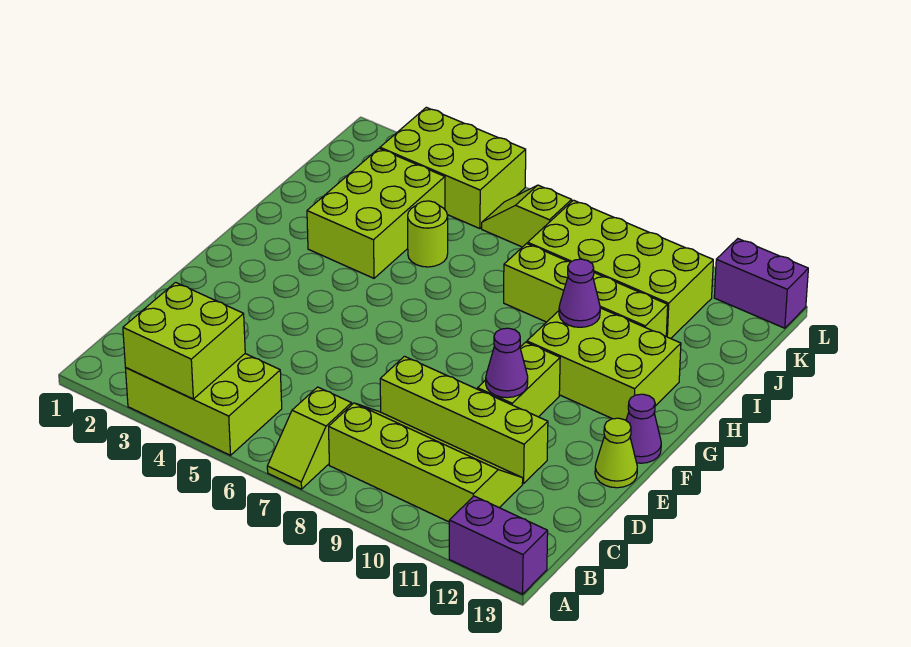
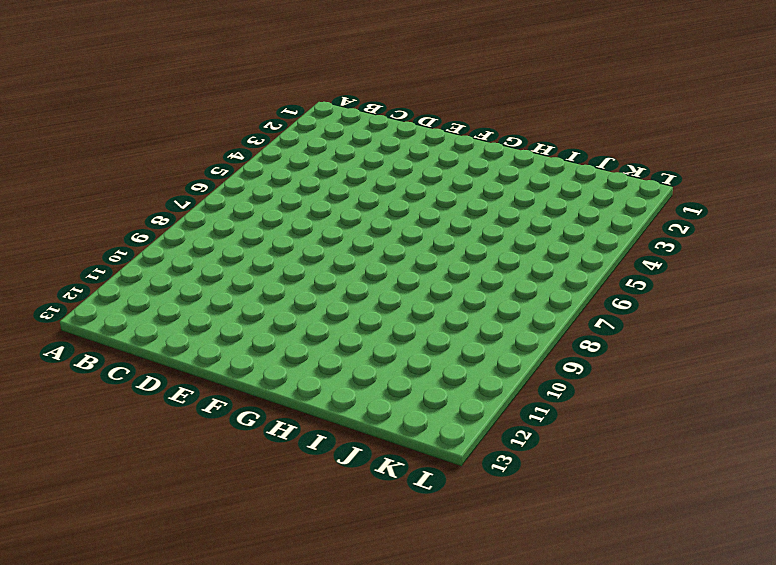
none -> lime 2x3 brick [126,354,282,455]
none -> lime 1x2 slope [267,387,352,489]
none -> purple 1x2 brick [449,496,548,594]

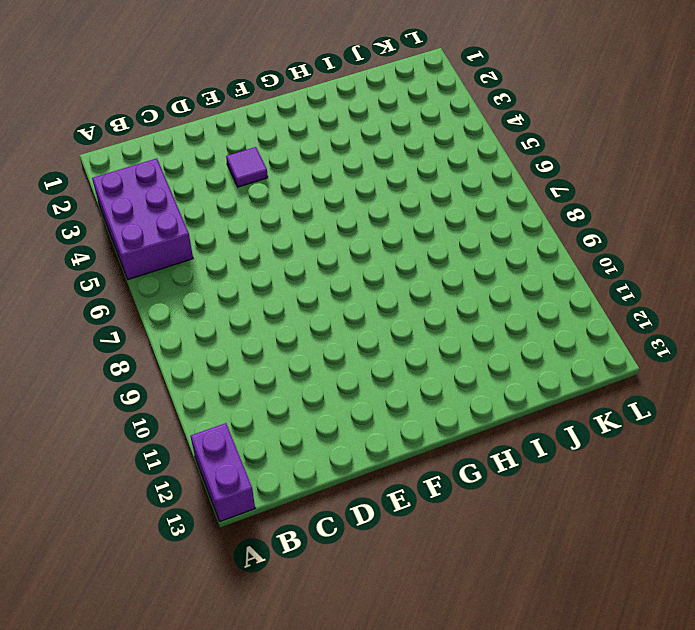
purple 2x3 brick [92,158,193,280] -> lime 2x3 brick [126,354,282,455]
purple 1x1 tile [226,147,268,187] -> none
none -> lime 1x2 slope [267,387,352,489]
none -> lime 2x4 slope [329,403,523,522]
none -> lime 1x4 brick [380,356,548,484]

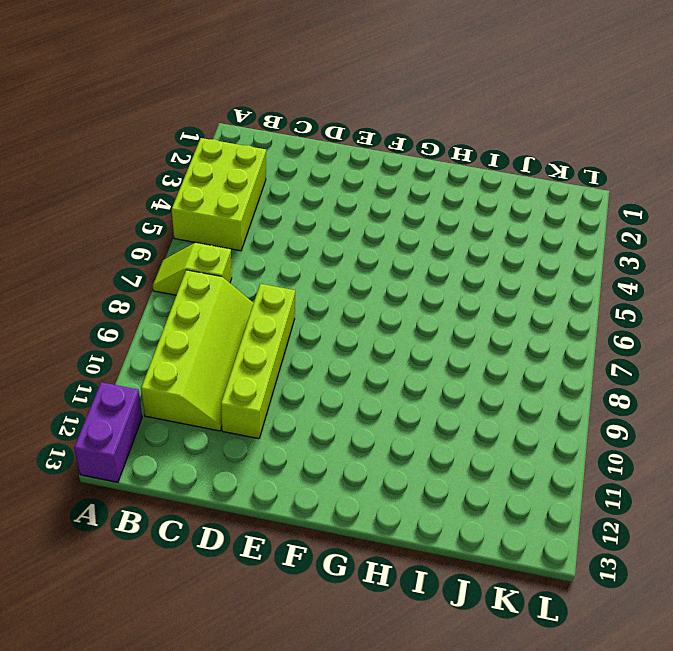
none -> lime 1x2 brick [478,342,560,417]
none -> lime 1x1 cone [595,418,637,488]
none -> purple 1x1 cone [626,394,661,463]

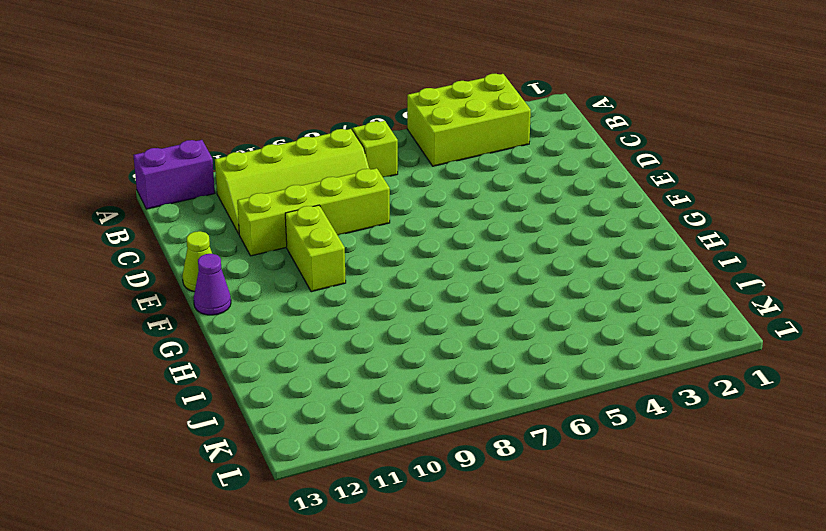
none -> lime 2x3 brick [527,308,681,420]
none -> lime 2x3 brick [307,149,445,278]
none -> lime 1x1 round brick [408,201,448,267]

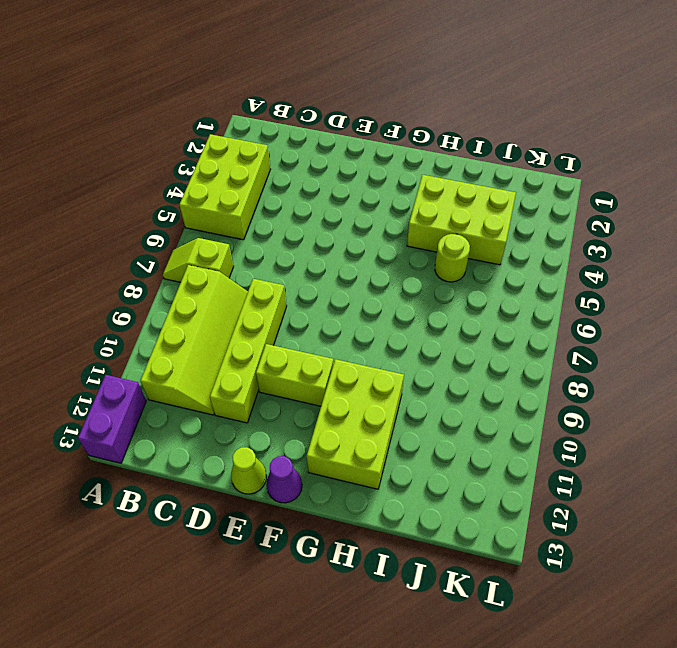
none -> lime 1x4 brick [504,243,668,336]
none -> lime 2x4 brick [528,200,713,339]
none -> lime 2x3 brick [380,107,526,229]

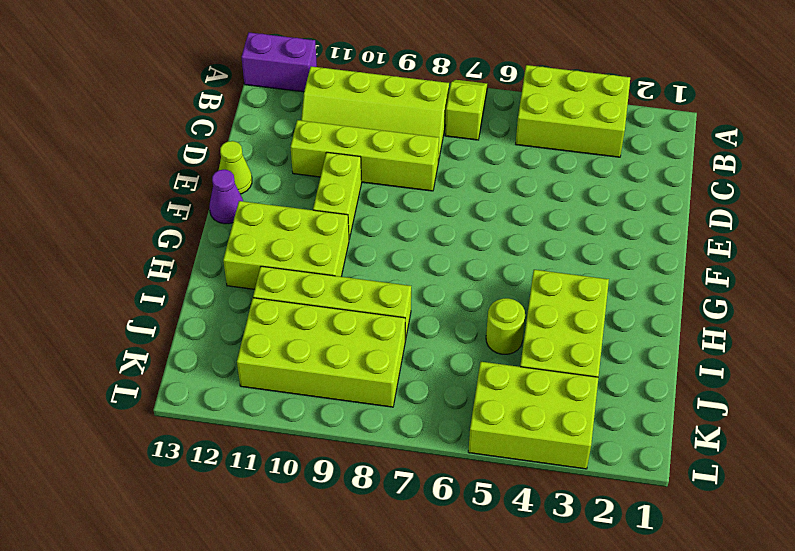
none -> lime 1x2 slope [482,185,572,247]
none -> purple 1x2 brick [714,239,808,328]
none -> lime 2x2 brick [123,282,245,399]

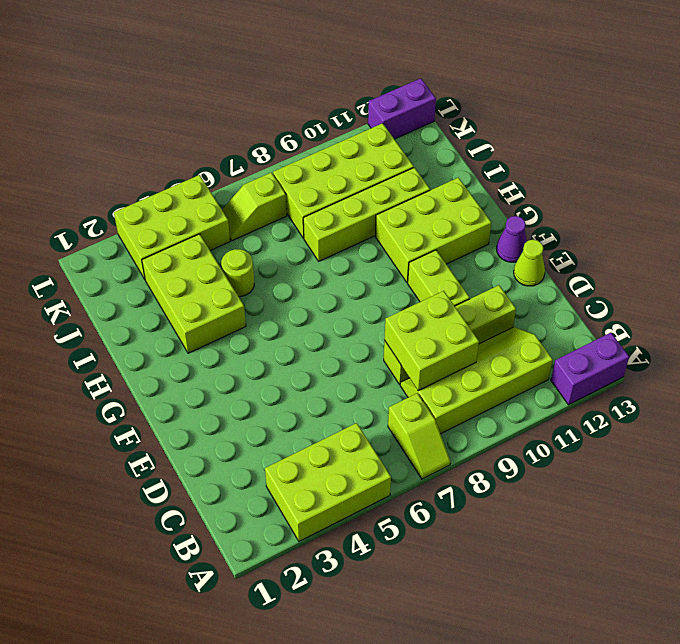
lime 2x2 brick [384,291,479,390] -> lime 2x2 brick moved to [123,282,245,399]
none -> purple 1x1 cone [486,328,528,398]
none -> purple 1x1 cone [559,259,600,327]

